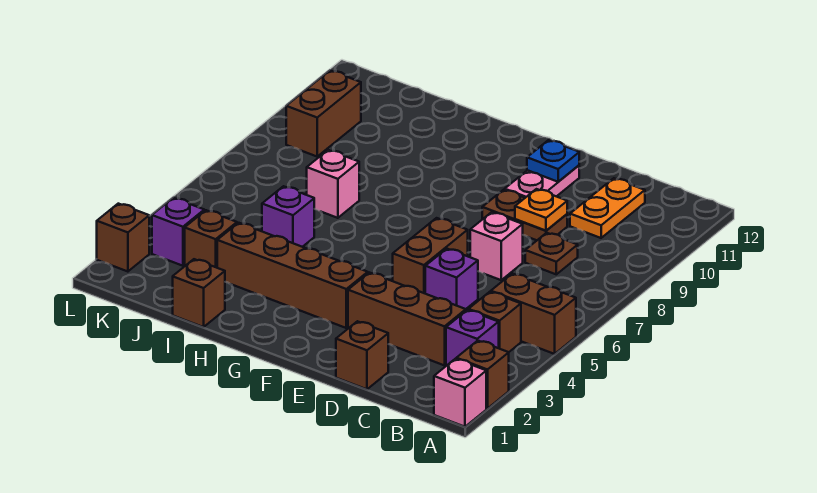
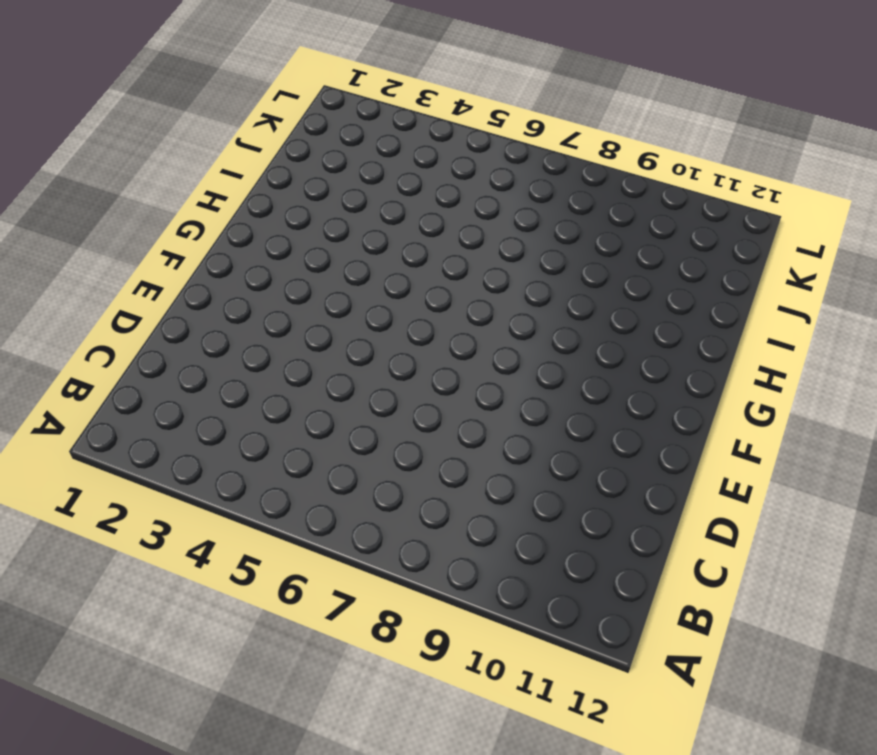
none -> pink 1x1 brick [434,359,486,427]
none -> brown 1x1 brick [456,341,509,409]
none -> brown 1x2 brick [491,274,576,354]

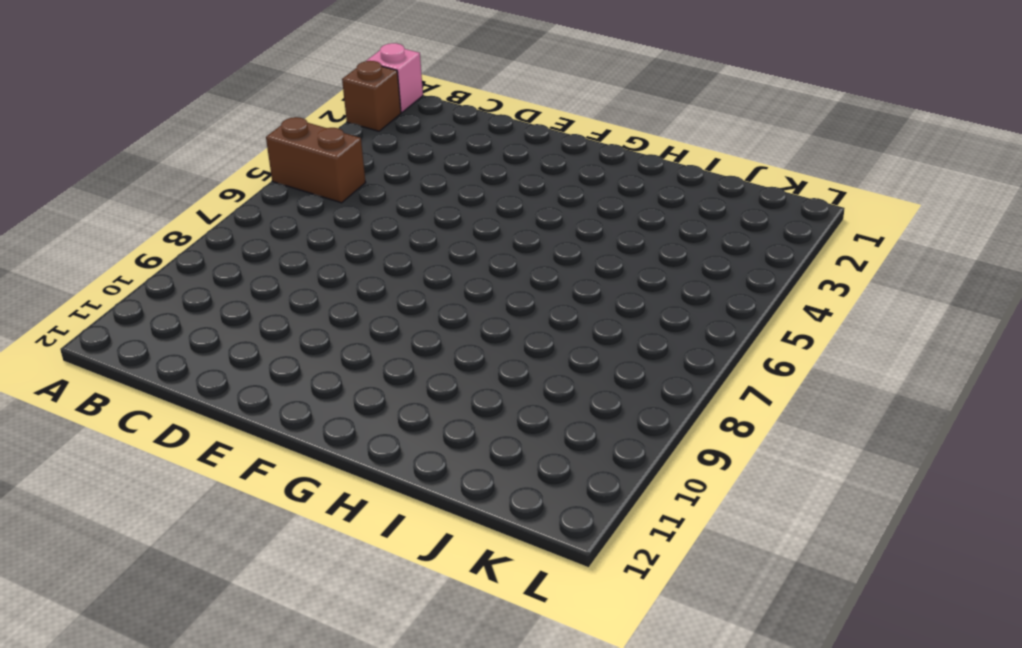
none -> purple 1x1 brick [446,310,499,366]
none -> brown 1x1 brick [468,292,521,352]
none -> brown 1x3 brick [348,273,466,365]

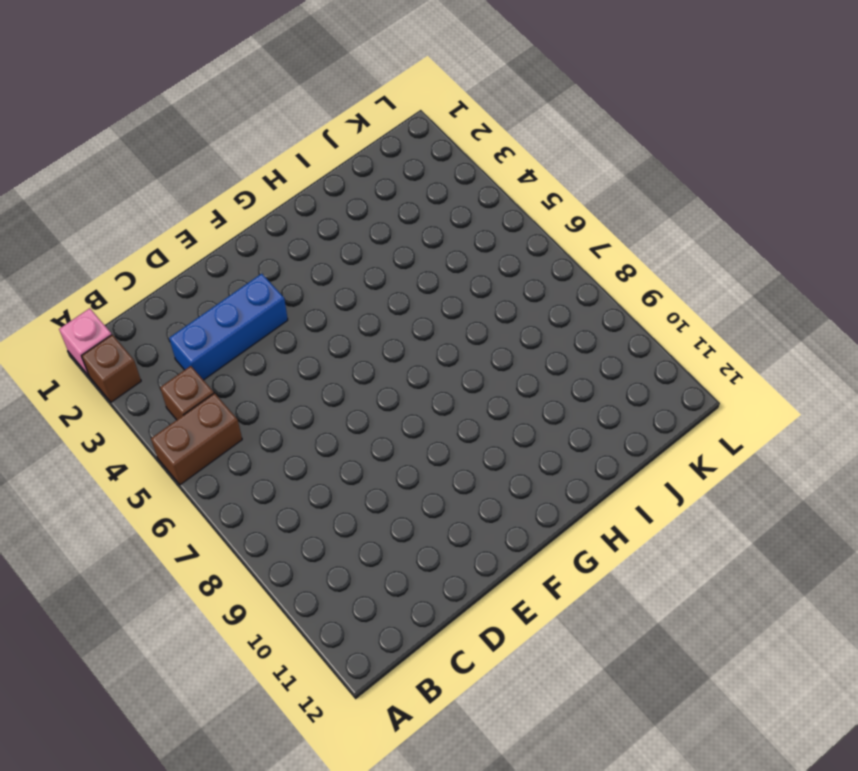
blue 1x3 brick [169,274,288,380] -> brown 1x3 brick [348,273,466,365]
none -> purple 1x1 brick [446,310,499,366]
none -> brown 1x1 plate [525,233,578,274]
none -> orange 1x2 plate [570,178,645,238]

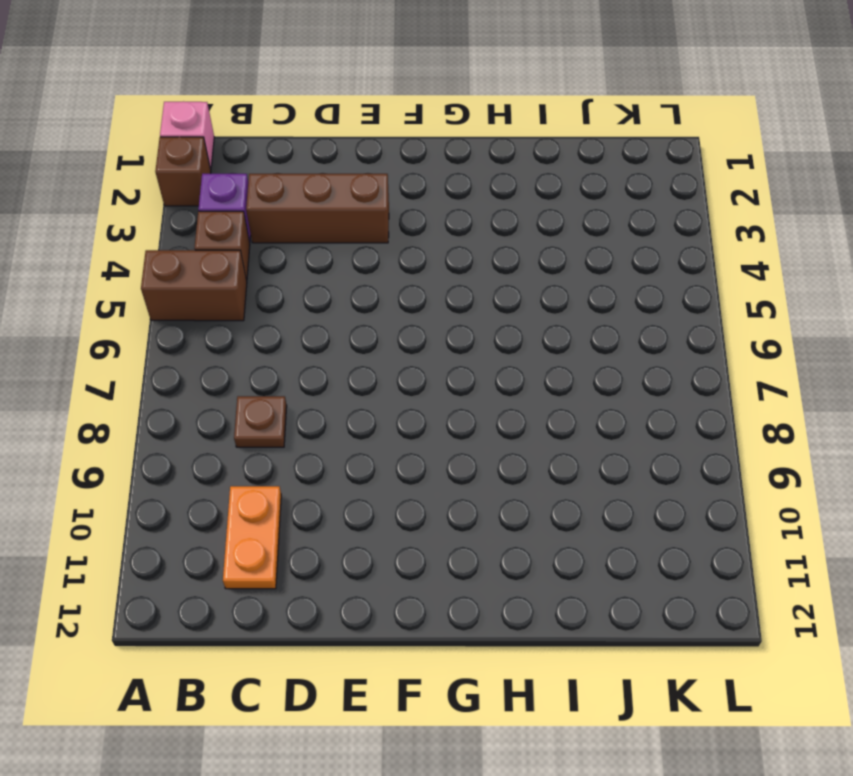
none -> brown 1x1 brick [336,321,388,389]
none -> purple 1x1 brick [425,249,478,309]
none -> pink 1x1 brick [470,212,523,280]

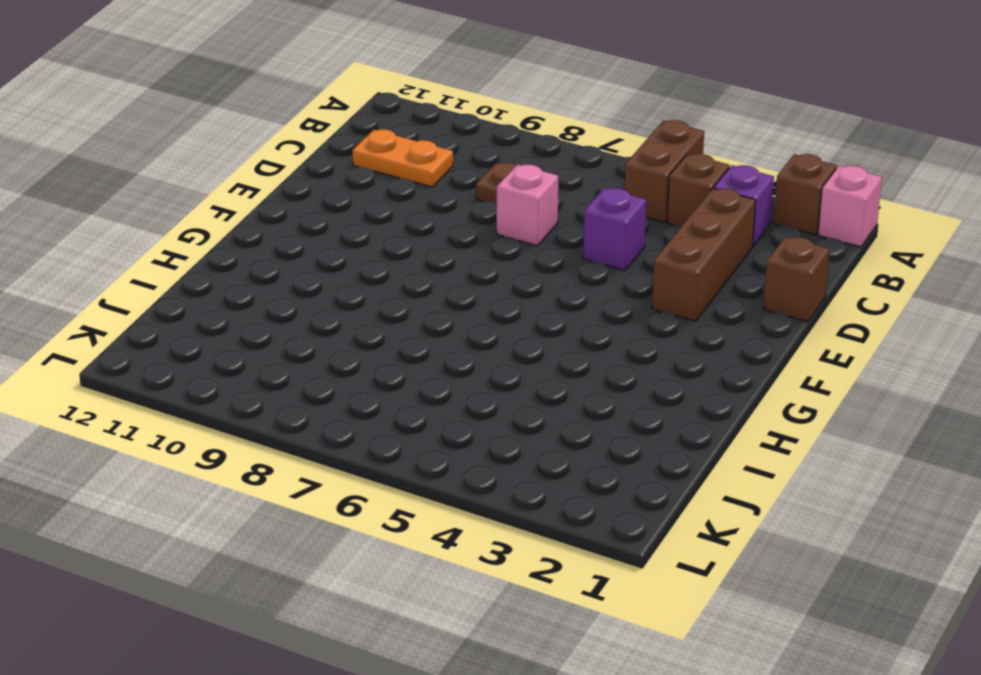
none -> brown 1x2 plate [482,190,567,240]
none -> brown 1x2 brick [393,218,468,293]
none -> pink 1x2 plate [505,165,579,198]

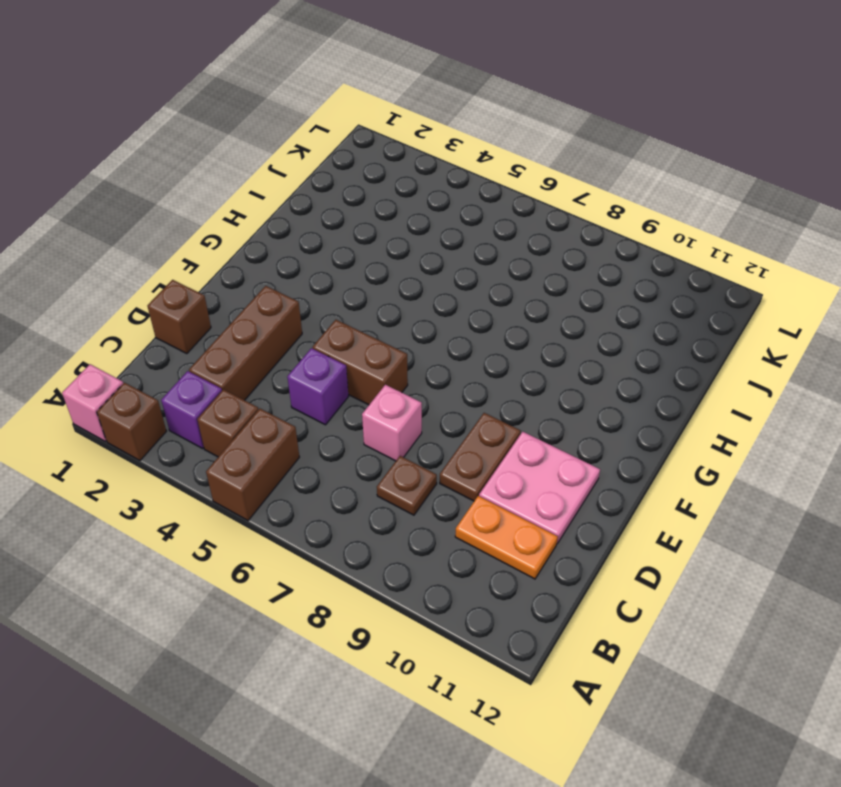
pink 2x2 plate [479,432,600,544] -> pink 1x2 plate [505,165,579,198]
none -> brown 1x4 brick [217,223,368,328]
none -> brown 1x1 brick [173,259,225,327]
none -> purple 1x1 brick [262,186,314,247]

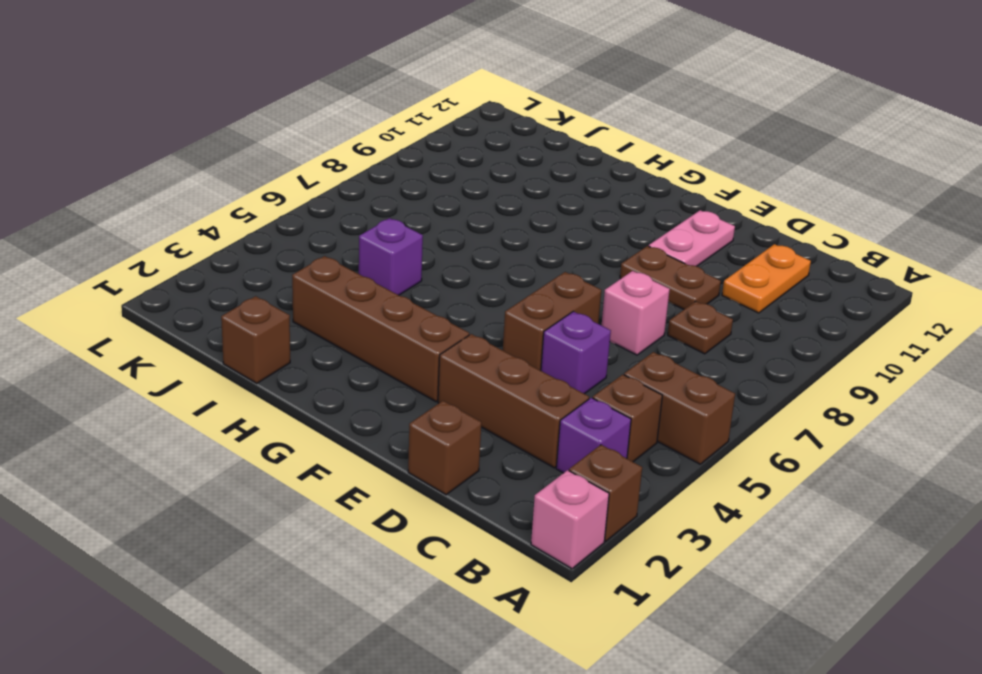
none -> pink 1x1 brick [307,150,359,218]
none -> brown 1x1 brick [185,210,237,268]
none -> purple 1x1 brick [152,198,204,266]

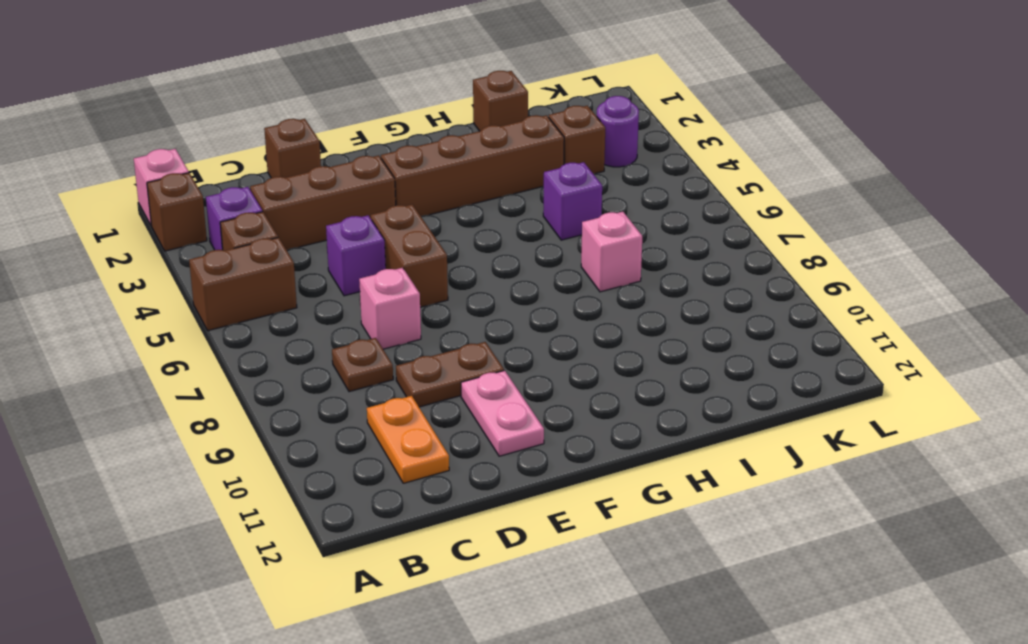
purple 1x1 round brick [597,96,639,167] -> purple 1x1 brick [152,198,204,266]
none -> brown 1x2 brick [286,71,361,156]
none -> brown 1x1 brick [97,204,149,272]
none -> orange 1x1 plate [515,189,567,231]

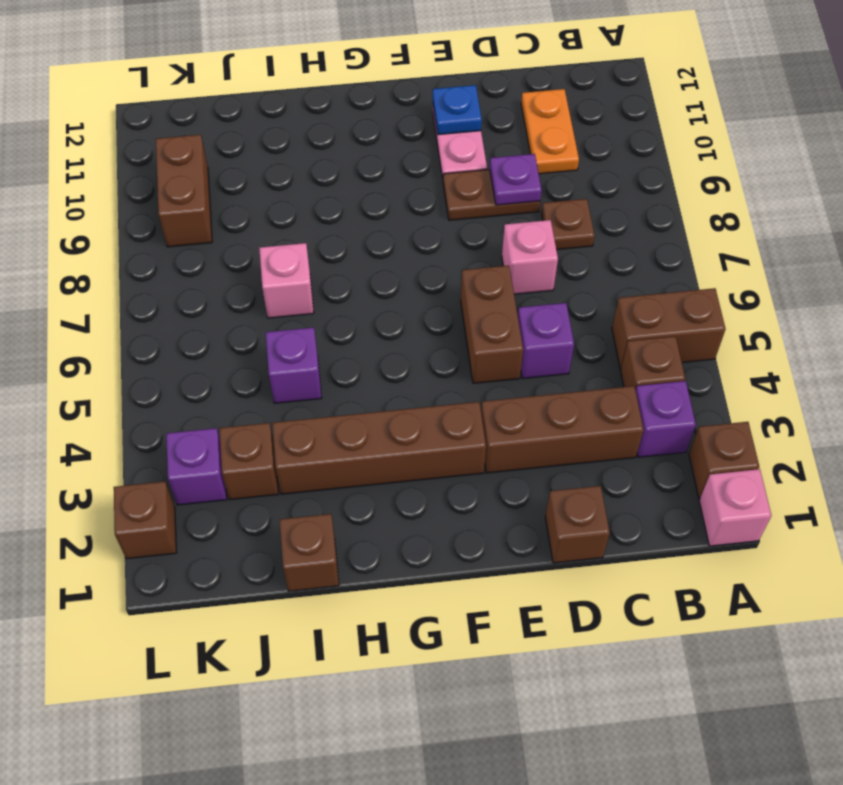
purple 1x1 plate [490,154,542,205] -> orange 1x1 plate [515,189,567,231]

